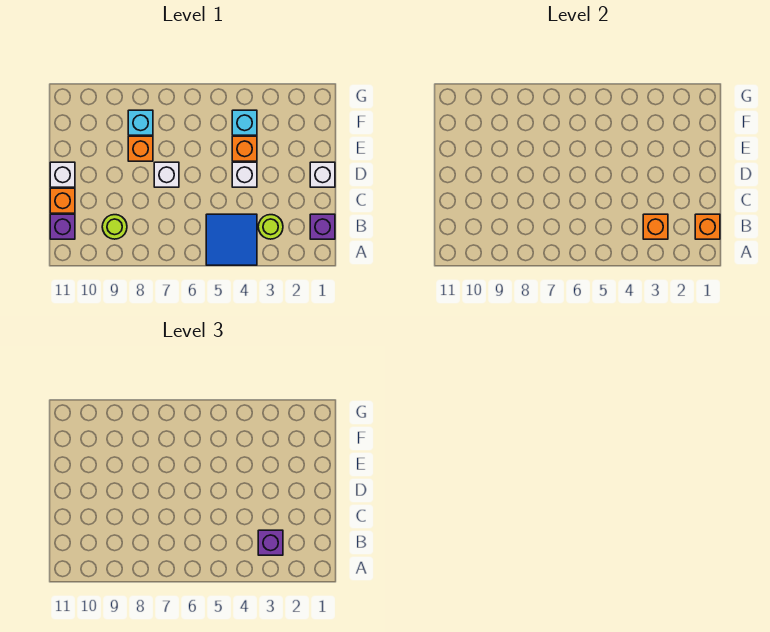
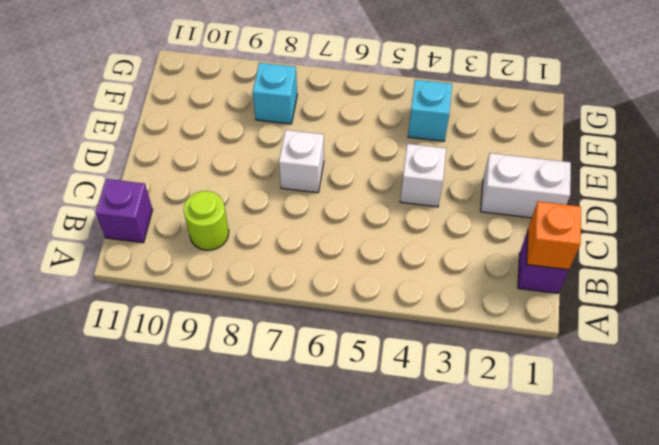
white 1x2 brick [481,153,571,218] -> white 1x1 brick [310,162,335,187]
none -> blue 2x2 tile [206,214,257,265]
none -> lime 1x1 round brick [258,215,283,239]
none -> orange 1x1 brick [50,188,75,213]

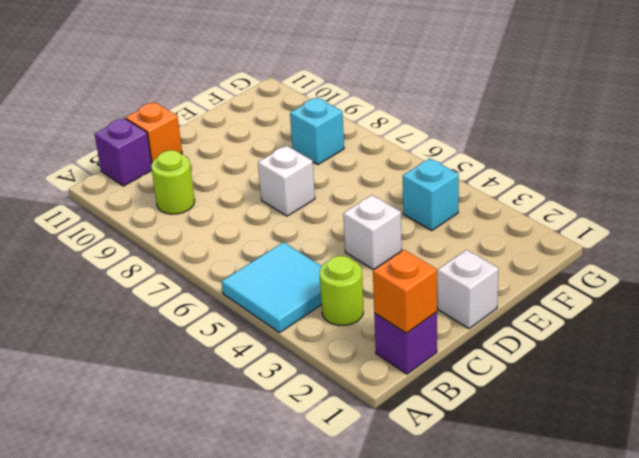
cyan 2x2 tile [221,242,322,333] -> blue 2x2 tile [206,214,257,265]
none -> white 1x1 brick [50,162,75,187]
none -> orange 1x1 brick [232,136,257,161]
none -> orange 1x1 brick [128,136,153,161]

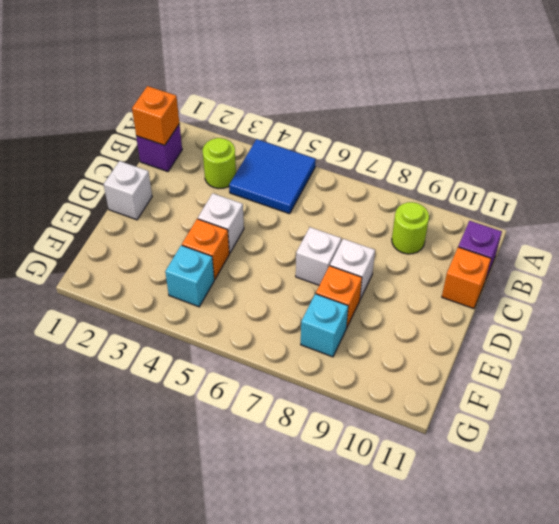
white 1x1 brick [330,239,375,299] -> white 1x1 brick moved to [50,162,75,187]
none -> orange 1x1 brick [643,214,668,239]
none -> purple 1x1 brick [258,530,283,555]

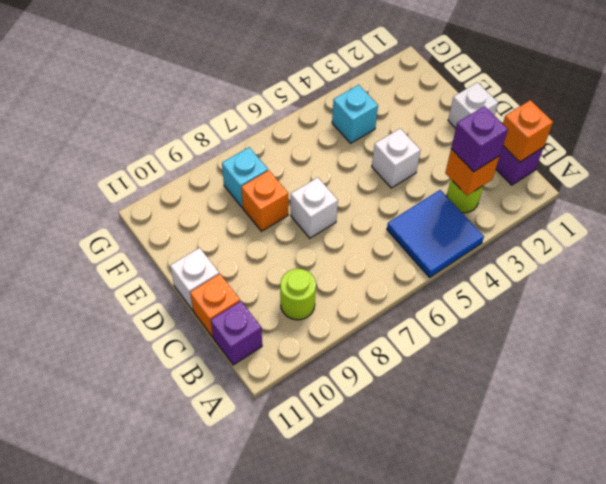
none -> orange 1x1 brick [232,136,257,161]

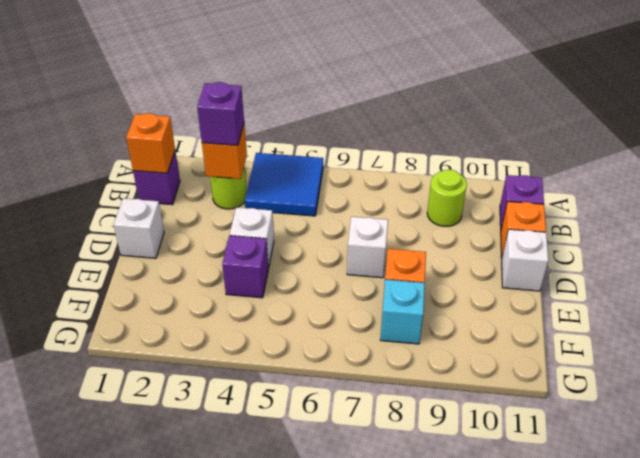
purple 1x1 brick [222,236,268,298] -> orange 1x1 brick [232,136,257,161]
none -> cyan 1x1 brick [232,110,257,135]

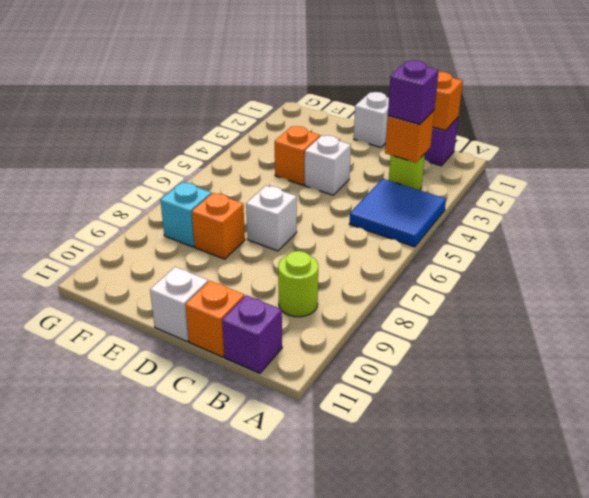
none -> cyan 1x1 brick [232,110,257,135]

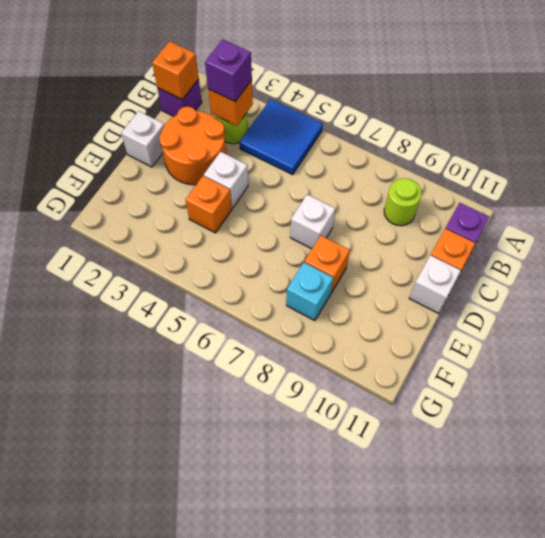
orange 2x2 round brick [159,107,226,185] -> none
none -> cyan 1x1 brick [232,110,257,135]

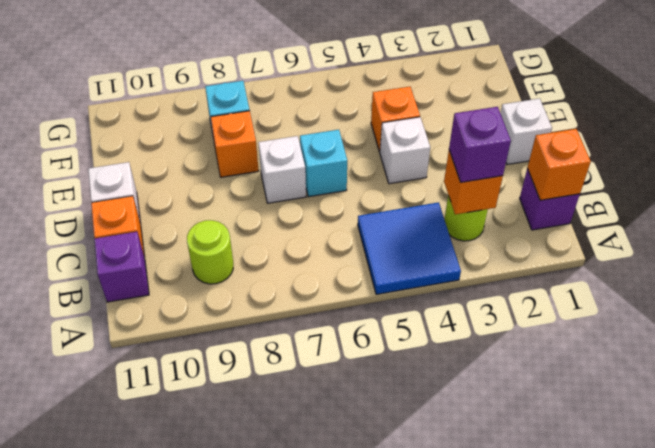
cyan 1x1 brick [300,130,347,197] -> cyan 1x1 brick moved to [232,110,257,135]

